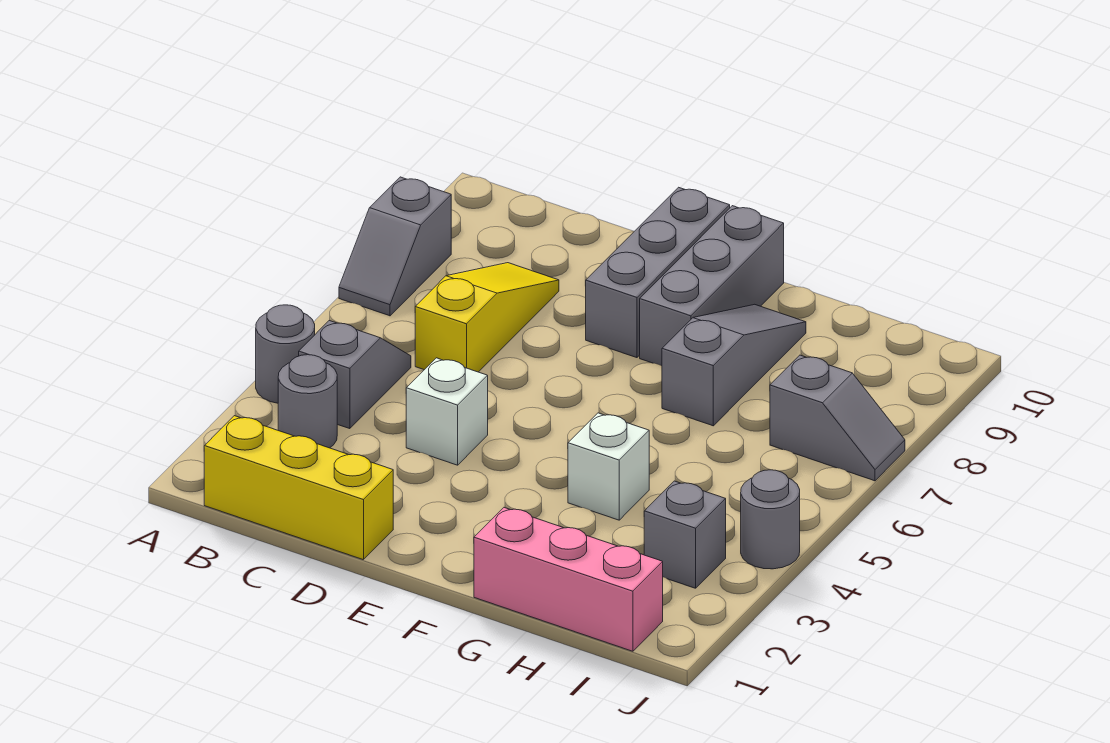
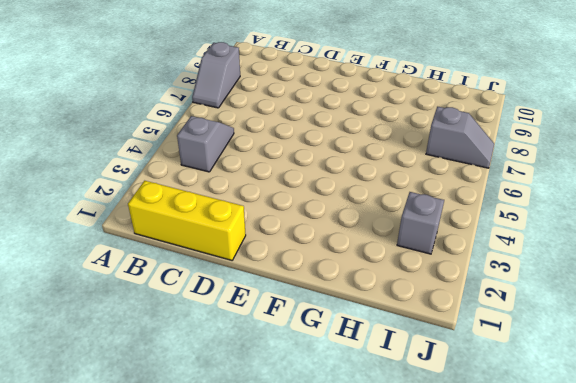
none -> grey 1x1 round brick [256,305,315,403]
none -> grey 1x1 round brick [278,355,337,448]
none -> yellow 1x3 slope [415,263,559,372]

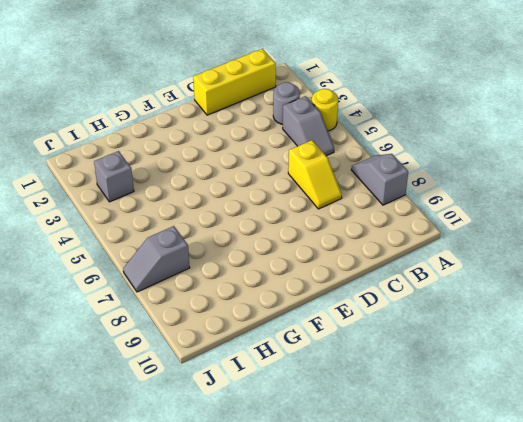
yellow 1x1 round brick [312,89,338,131] -> grey 1x1 round brick [256,305,315,403]
yellow 1x2 slope [288,140,342,209] -> yellow 1x3 slope [415,263,559,372]
none -> white 1x1 brick [406,358,488,465]
none -> grey 1x3 brick [586,187,730,358]
none -> grey 1x3 brick [640,206,784,366]

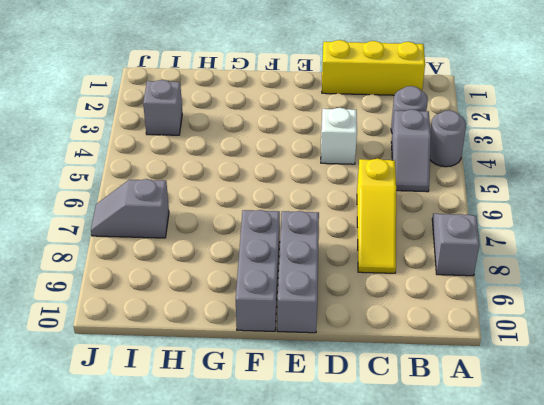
none -> pink 1x3 brick [474,508,663,651]
none -> white 1x1 brick [568,413,649,520]
none -> grey 1x3 slope [662,304,806,426]

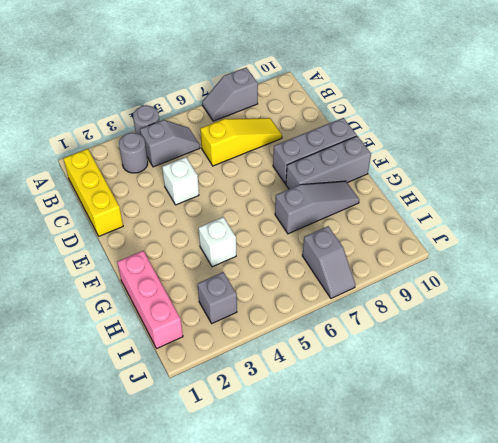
none -> grey 1x1 round brick [741,470,800,569]

